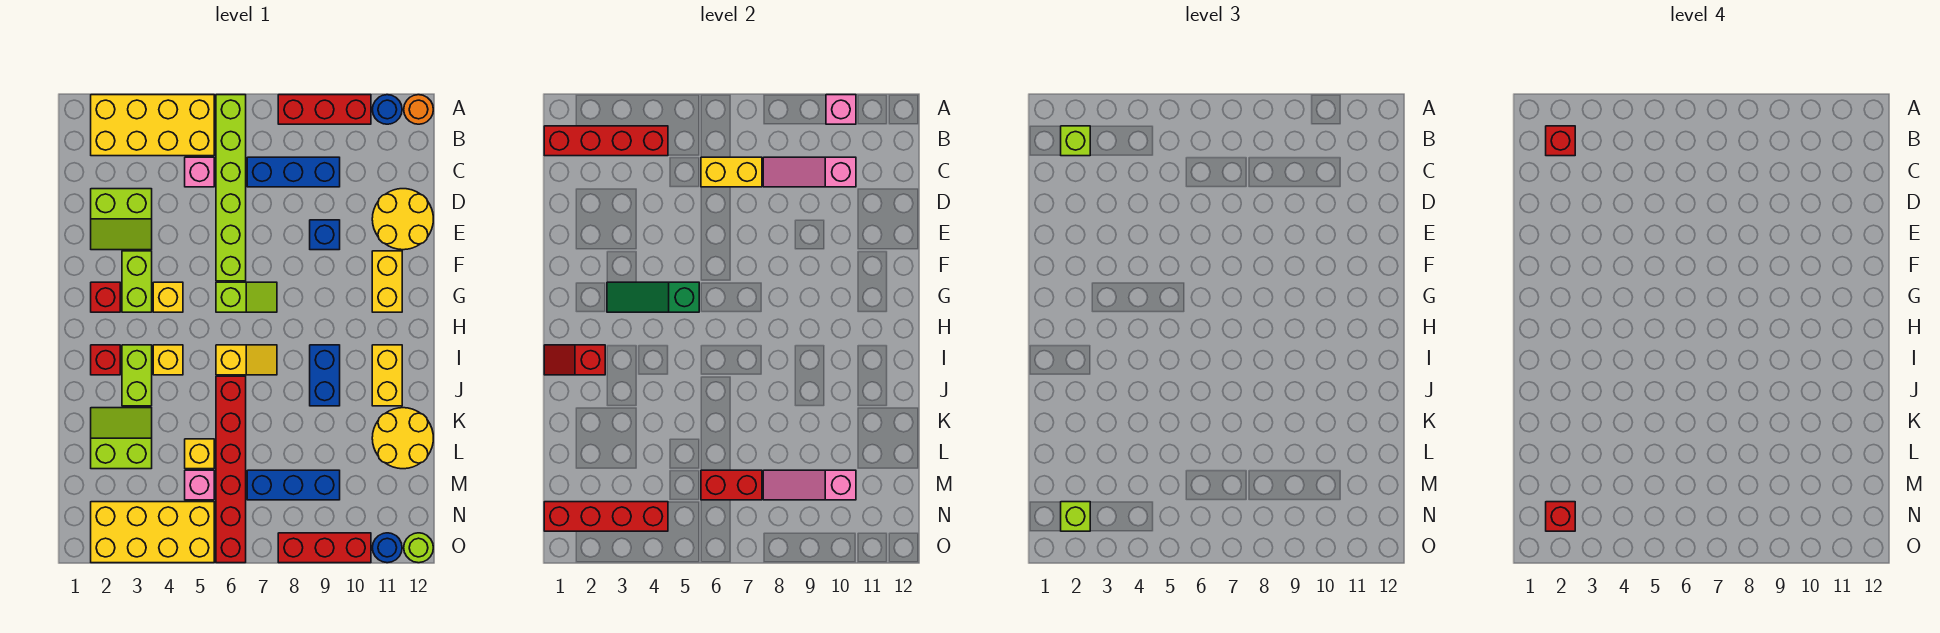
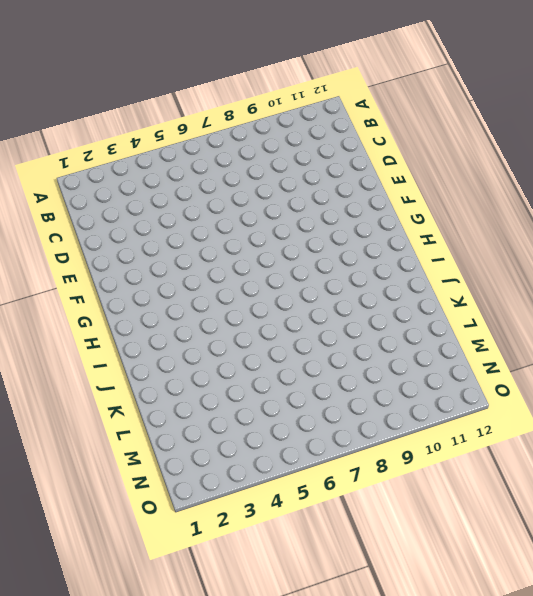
none -> yellow 2x4 brick [91,95,214,156]
none -> lime 1x6 brick [216,95,246,281]
none -> red 1x3 brick [278,95,371,124]
none -> blue 1x1 round brick [372,95,402,124]

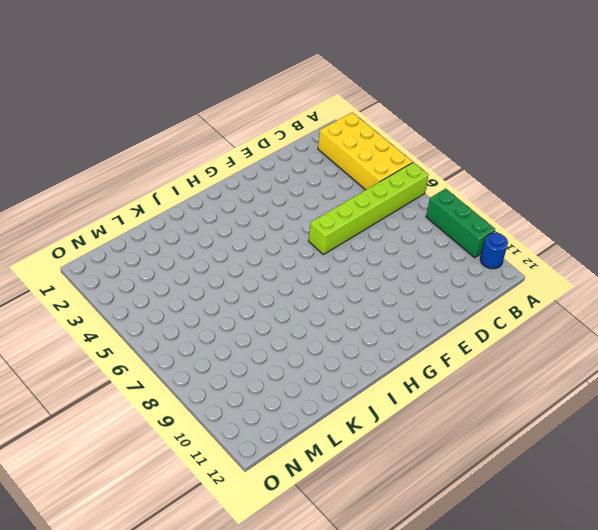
green 1x3 brick [426,189,495,258] -> red 1x3 brick [278,95,371,124]
none -> orange 1x1 round brick [404,95,433,124]
none -> pink 1x1 brick [185,157,214,187]
none -> blue 1x3 brick [247,157,340,187]
none -> lime 2x2 slope [91,189,152,250]

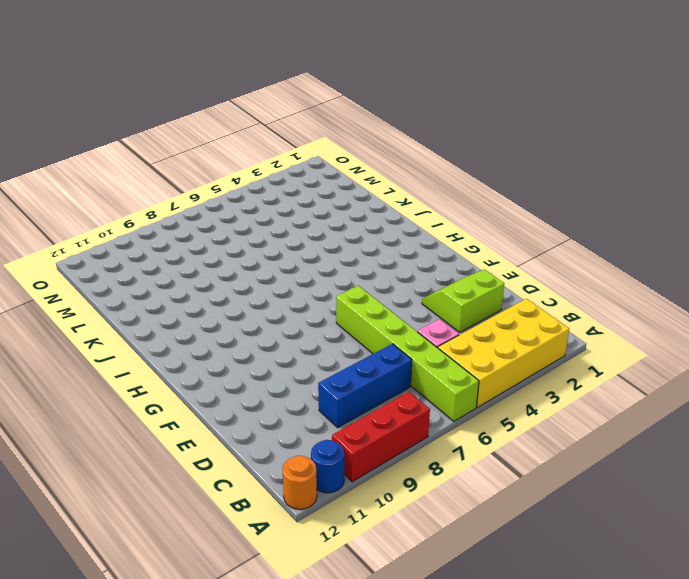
none -> yellow 2x2 round brick [372,189,433,250]
none -> blue 1x1 brick [310,220,340,250]
none -> lime 1x2 brick [122,251,152,312]
none -> yellow 1x2 brick [372,251,402,312]

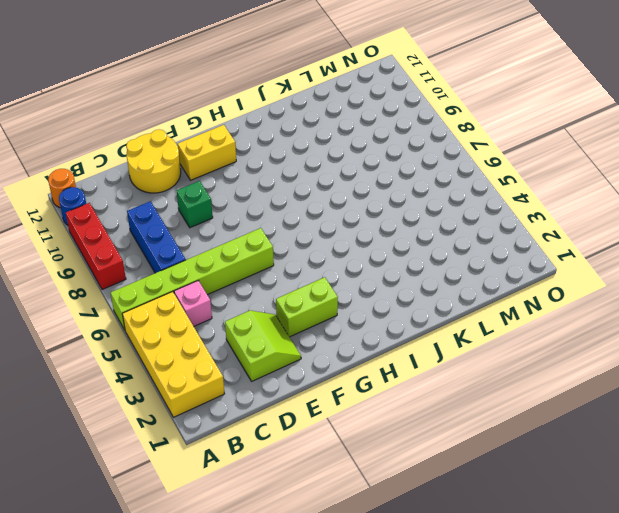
green 1x1 brick [177,181,213,228] -> blue 1x1 brick [310,220,340,250]
none -> red 1x1 brick [91,282,120,312]
none -> yellow 1x1 brick [153,282,183,312]
none -> lime 1x2 slope [216,282,277,312]
none -> red 1x1 brick [91,345,120,375]

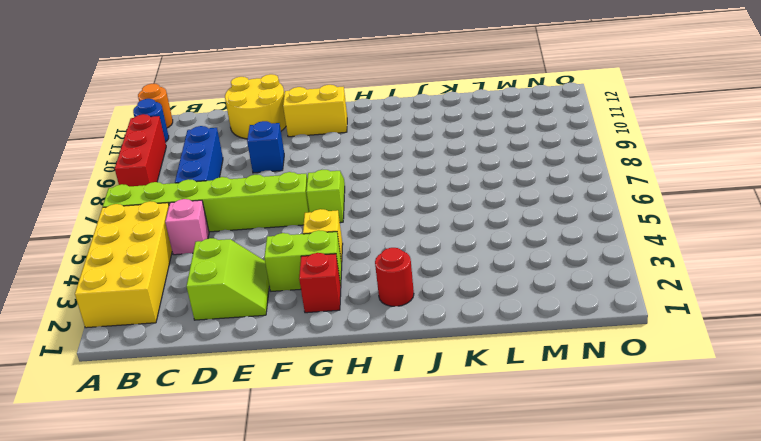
red 1x1 round brick [375,248,414,306] -> red 1x1 brick [91,345,120,375]
none -> lime 1x2 brick [122,345,152,406]
none -> yellow 1x1 brick [153,345,183,375]
none -> yellow 1x2 slope [216,345,277,375]
none -> blue 1x2 brick [310,345,340,406]

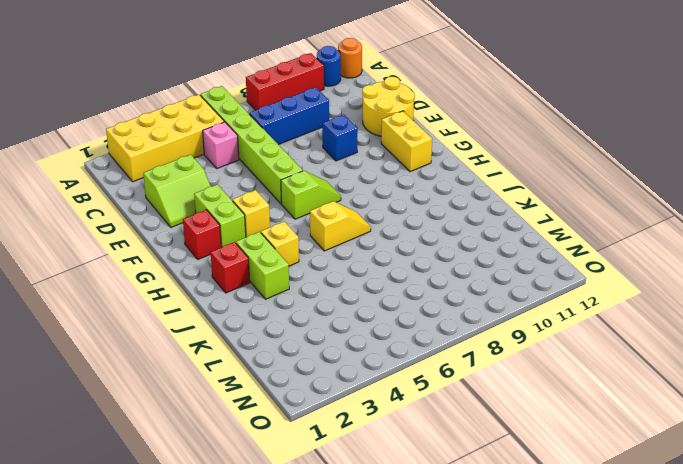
none -> blue 1x2 brick [310,345,340,406]
none -> yellow 1x2 brick [372,345,402,406]
none -> red 1x6 brick [216,376,246,563]
none -> lime 2x2 slope [91,408,152,469]

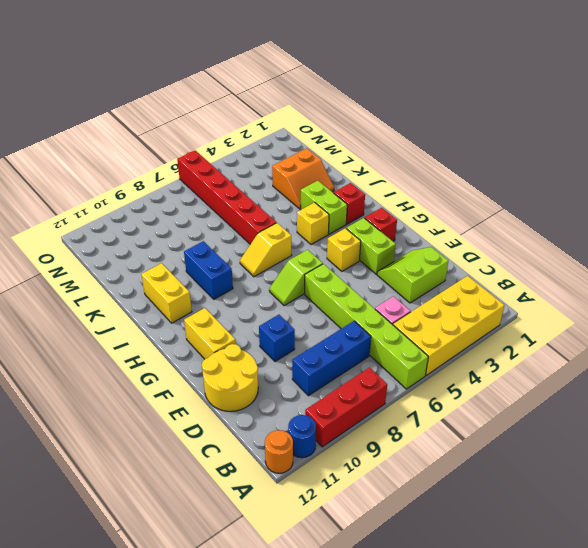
orange 2x2 slope [272,148,334,209] -> lime 2x2 slope [91,408,152,469]
none -> yellow 2x2 round brick [372,408,433,469]
none -> yellow 1x1 brick [185,439,214,469]
none -> pink 1x1 brick [185,470,214,500]
none -> blue 1x3 brick [247,470,340,500]

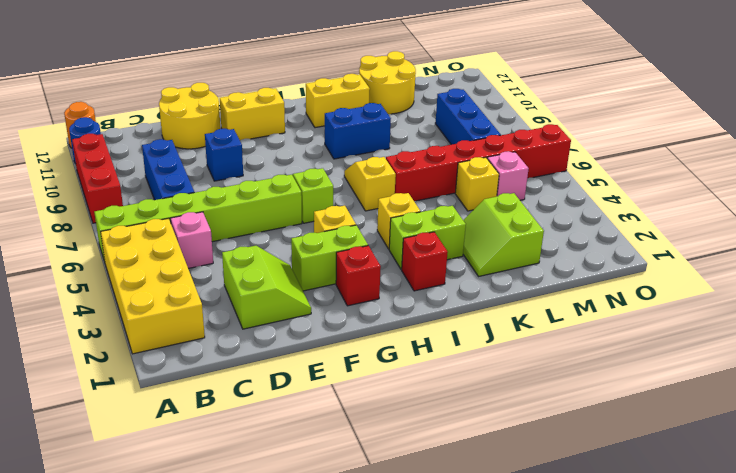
none -> yellow 2x4 brick [91,502,214,563]
none -> red 1x3 brick [278,533,371,563]
none -> blue 1x1 round brick [372,533,402,563]
none -> lime 1x1 round brick [404,533,433,563]

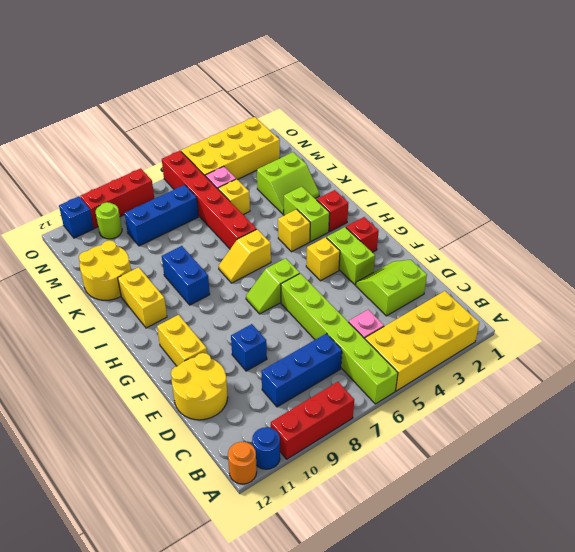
lime 1x1 round brick [96,202,122,239] -> lime 1x1 round brick moved to [404,533,433,563]
blue 1x1 brick [59,196,94,238] -> blue 1x1 round brick [372,533,402,563]
none -> pink 1x1 brick [826,95,856,124]
none -> red 1x4 brick [544,126,668,156]
none -> yellow 1x2 brick [701,157,762,187]
none -> pink 1x3 slope [763,157,856,187]

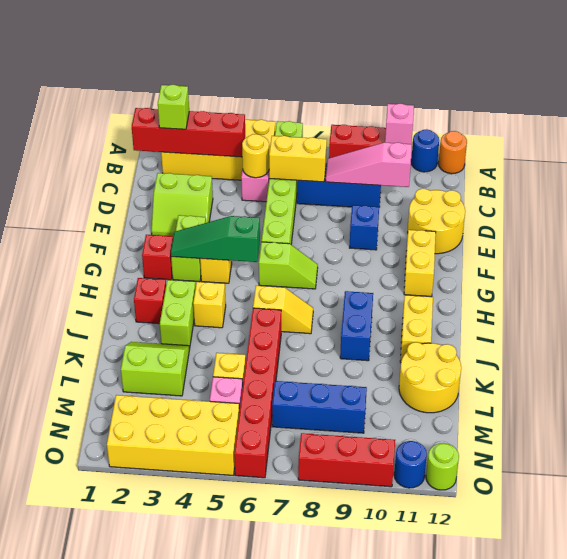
yellow 1x1 round brick [242,134,269,178] -> none
none -> red 1x2 slope [544,345,605,375]
none -> red 1x2 brick [701,470,762,500]
none -> pink 1x3 slope [763,470,856,500]
none -> red 1x4 brick [544,502,668,531]

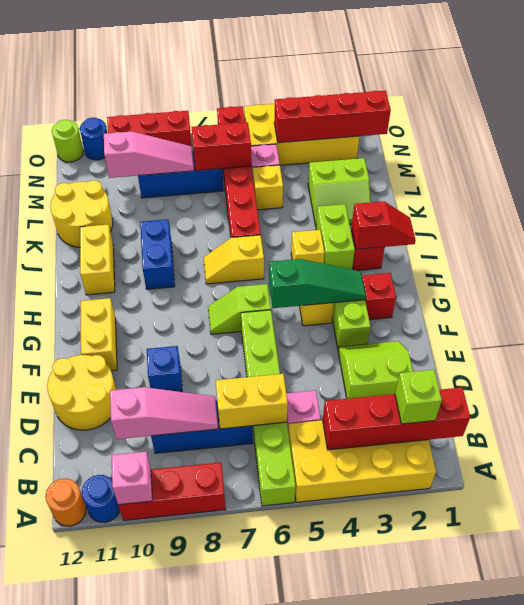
none -> lime 1x1 brick [1061,502,1090,531]
none -> red 1x1 brick [1546,126,1575,156]
none -> red 1x1 brick [1546,502,1575,531]

